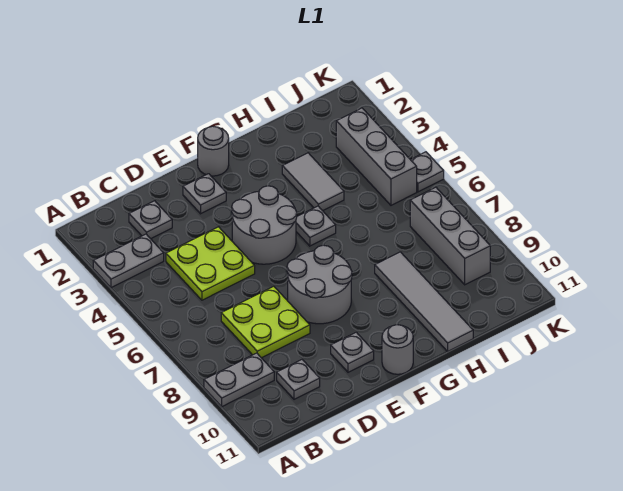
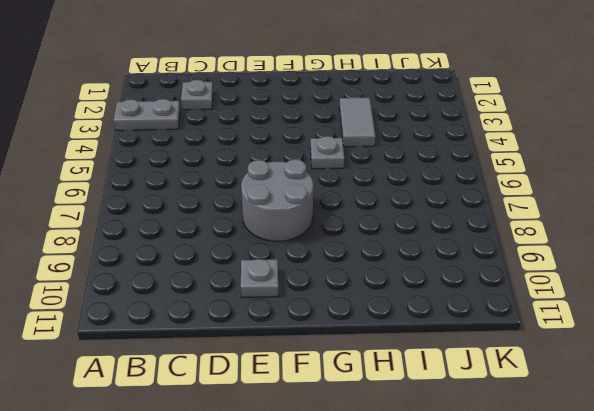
none -> grey 1x2 plate [204,353,274,407]
none -> lime 2x2 plate [166,227,255,300]
none -> lime 2x2 plate [221,286,310,358]

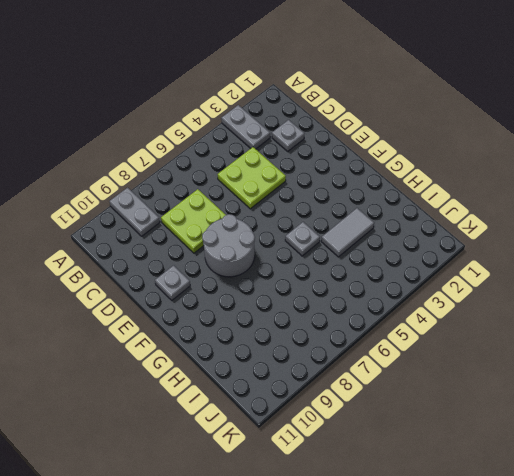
none -> grey 1x1 plate [277,360,320,399]
none -> grey 1x1 plate [183,174,226,214]
none -> grey 2x2 round brick [232,186,297,264]

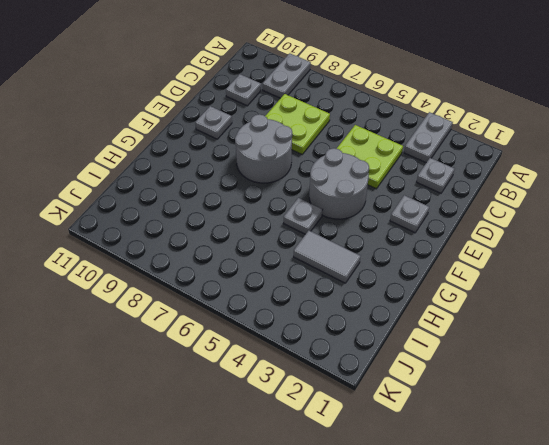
none -> grey 1x1 round brick [198,126,229,176]
none -> grey 1x1 round brick [382,325,413,374]
none -> grey 1x4 tile [375,252,473,351]

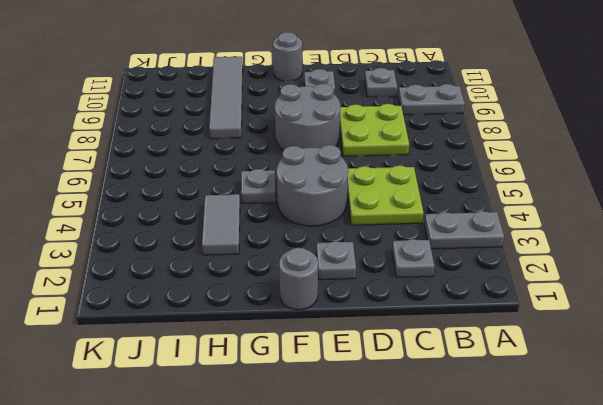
none -> grey 1x3 brick [336,108,417,205]
none -> grey 1x3 brick [410,187,490,285]
none -> grey 1x1 plate [411,152,444,192]

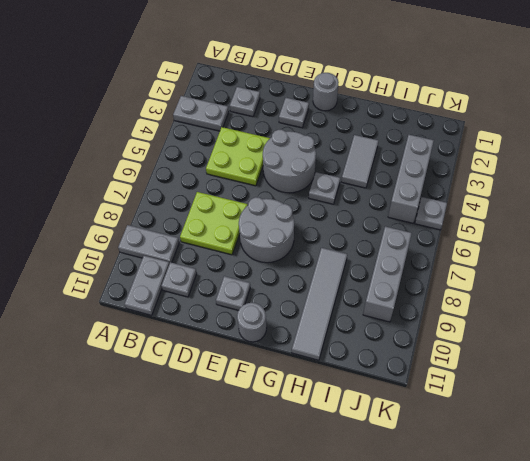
grey 1x2 plate [125,256,170,315] -> none

